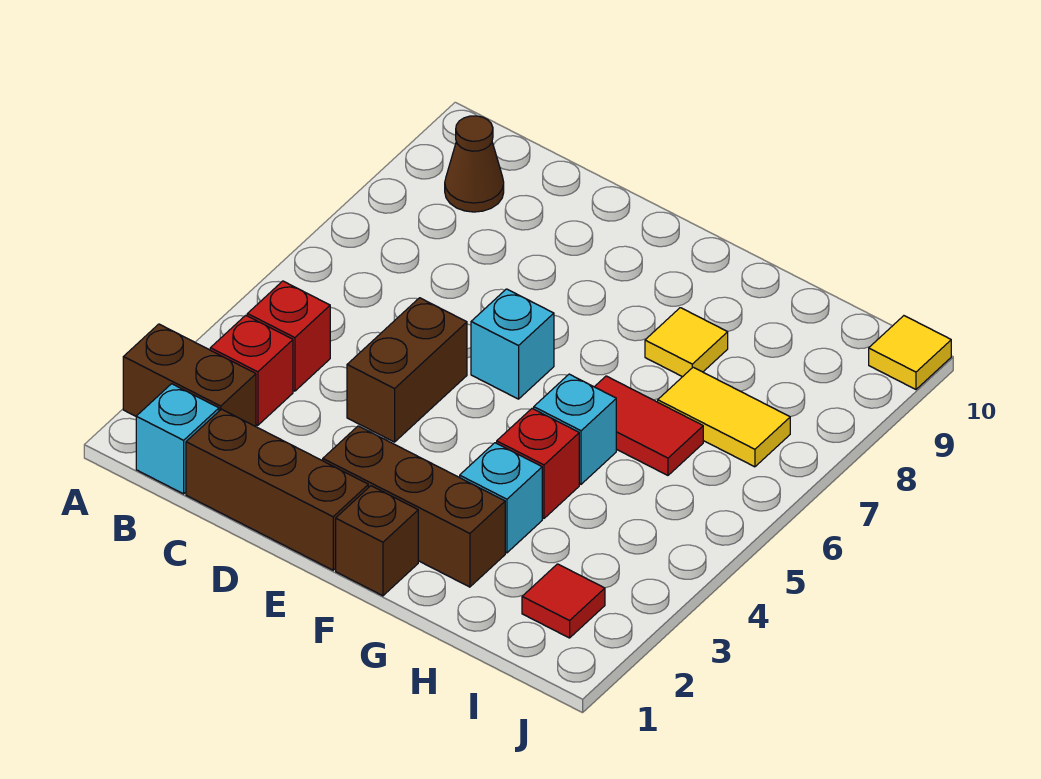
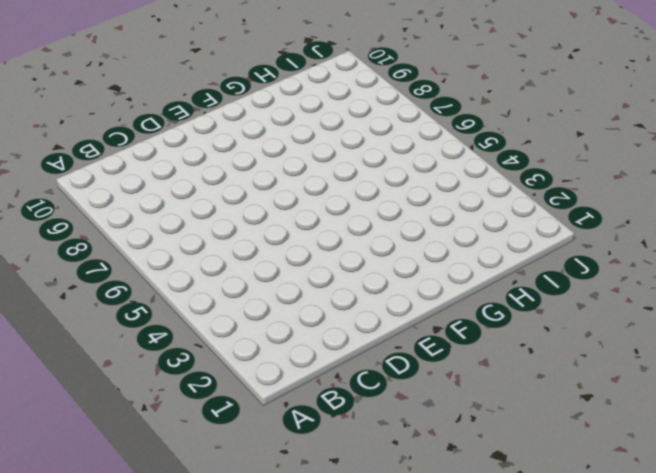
none -> brown 1x2 brick [123,324,256,427]
none -> cyan 1x1 brick [136,384,219,494]
none -> red 1x1 brick [210,315,293,425]

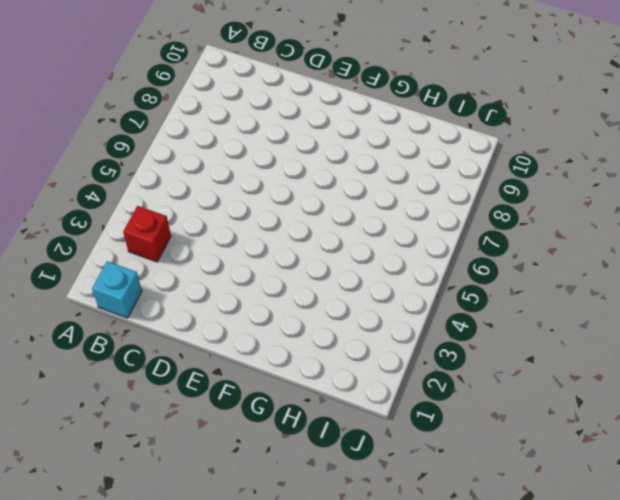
none -> brown 1x2 brick [123,324,256,427]
none -> red 1x1 brick [247,281,330,391]
none -> brown 1x1 cone [445,116,504,212]

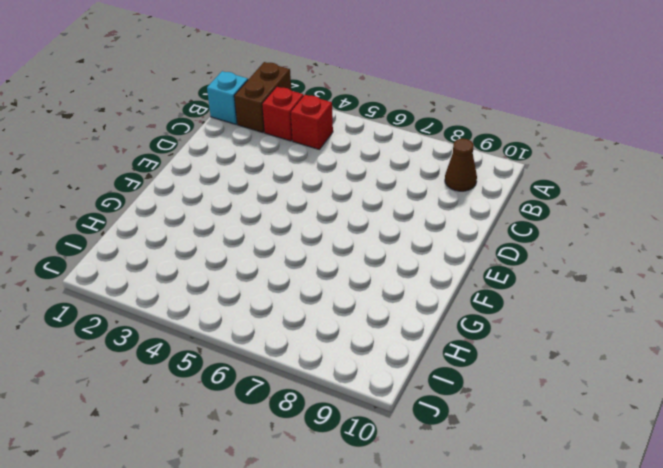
none -> brown 1x3 brick [186,409,368,570]
none -> brown 1x2 brick [347,298,467,442]
none -> brown 1x3 brick [323,426,505,587]

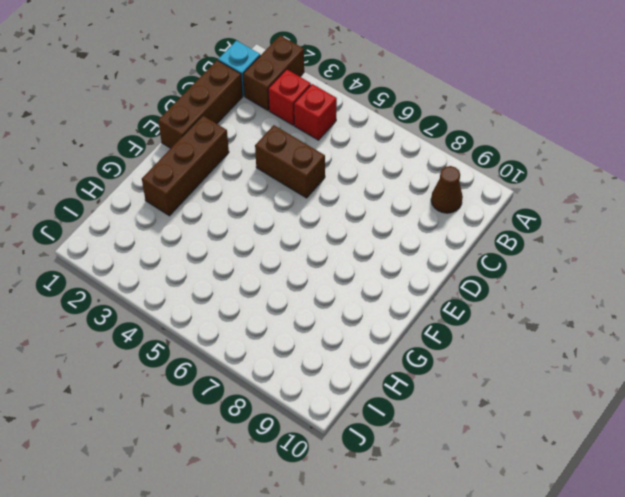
none -> cyan 1x1 brick [471,289,554,399]
none -> brown 1x1 brick [336,486,418,596]
none -> cyan 1x1 brick [460,443,542,553]

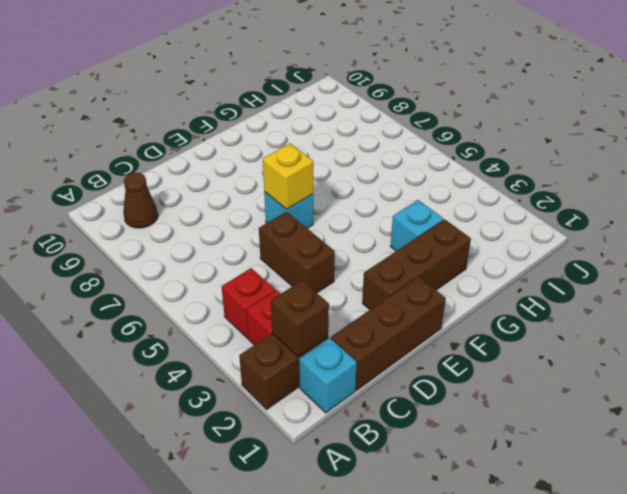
brown 1x1 brick [271,281,329,357] -> brown 1x1 brick moved to [336,486,418,596]
yellow 1x1 brick [263,144,313,209] -> none
none -> red 1x1 brick [497,409,579,518]
none -> cyan 1x1 brick [534,374,616,484]
none -> red 1x2 tile [595,376,703,475]

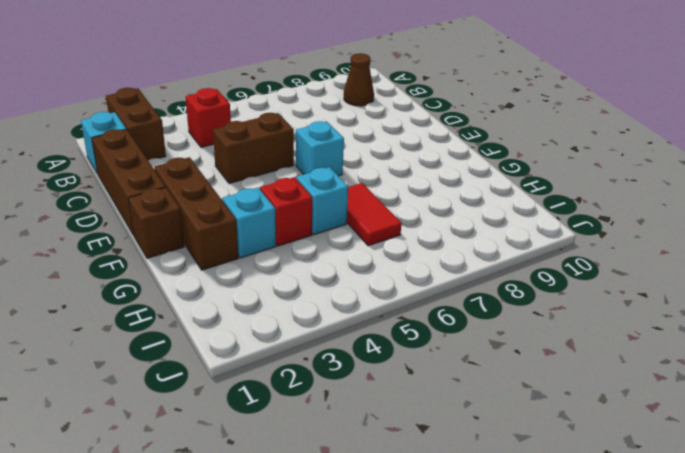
none -> red 1x1 brick [210,315,293,425]
none -> yellow 1x1 tile [645,308,728,377]
none -> yellow 1x2 tile [658,367,790,467]

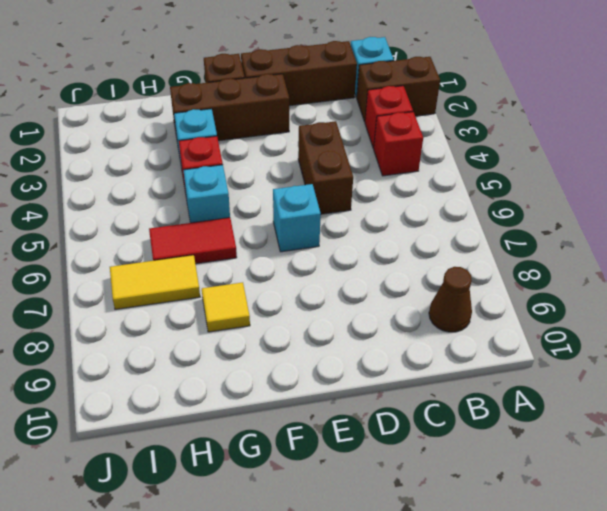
none -> red 1x1 tile [522,564,605,638]
none -> yellow 1x1 tile [869,316,951,389]

